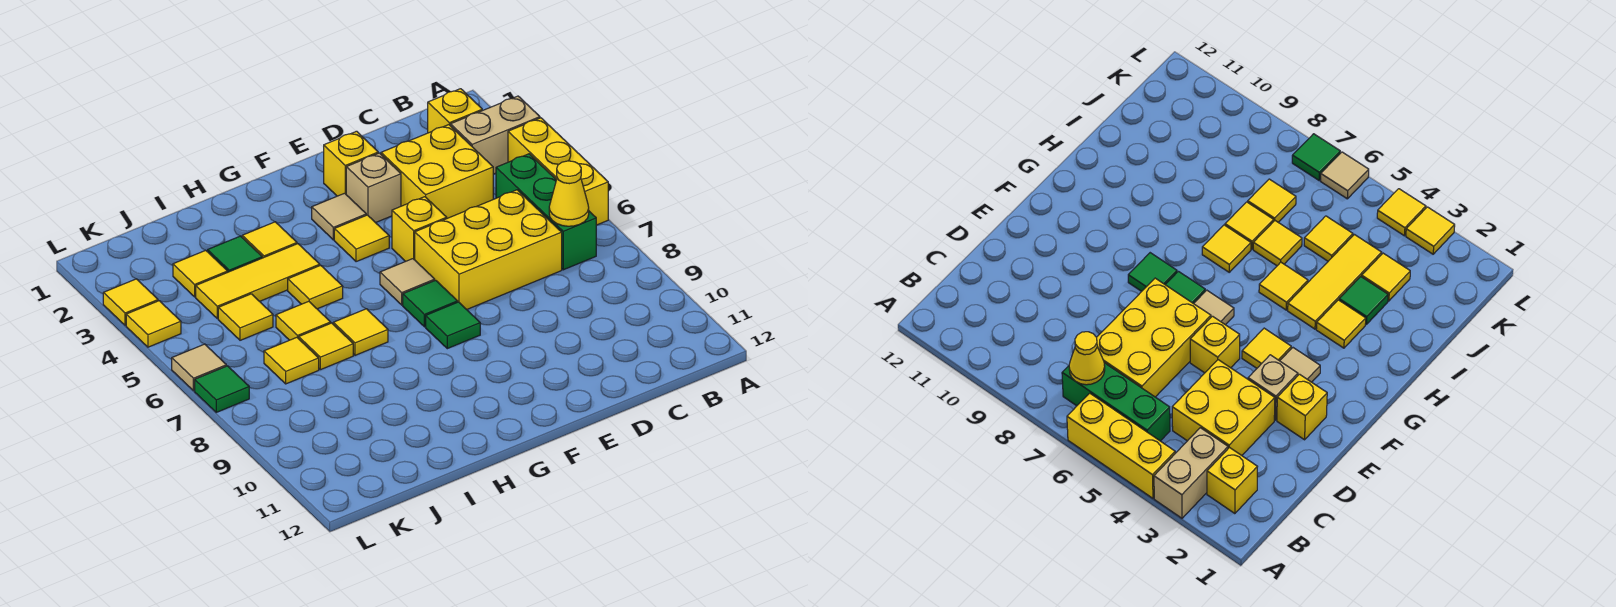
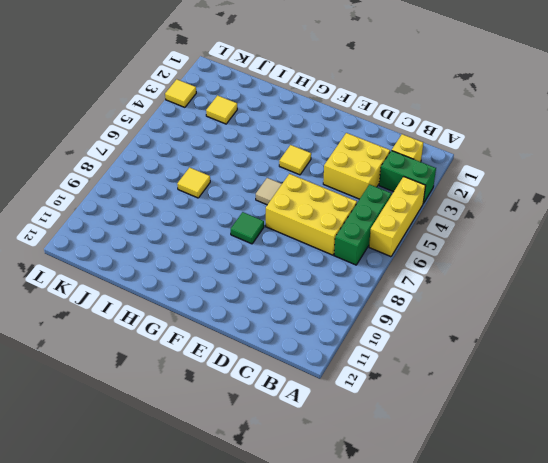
green 1x2 brick [379,151,436,203] -> tan 1x2 brick [450,96,540,174]
none -> yellow 1x1 brick [324,131,378,196]
none -> tan 1x1 brick [346,153,401,223]
none -> yellow 1x1 brick [392,197,447,262]

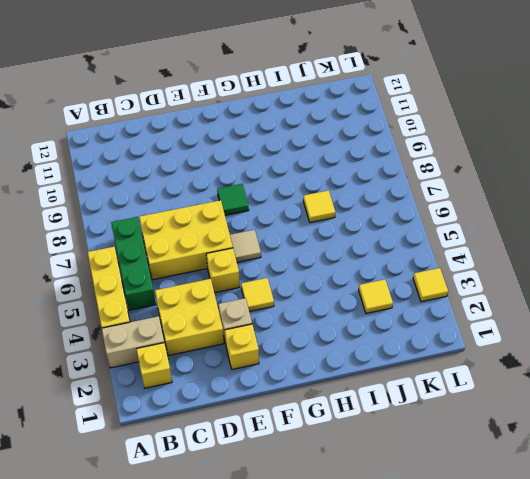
none -> tan 1x1 tile [312,193,366,240]
none -> green 1x1 tile [403,280,458,327]
none -> yellow 1x1 tile [242,222,297,258]

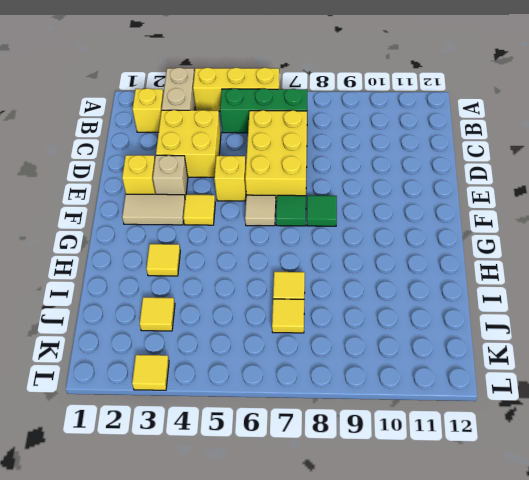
tan 1x2 tile [122,194,185,225] -> tan 1x1 tile [312,193,366,240]
none -> yellow 1x3 tile [196,244,320,319]
none -> yellow 1x1 tile [288,265,343,309]
none -> yellow 1x1 tile [333,309,388,355]

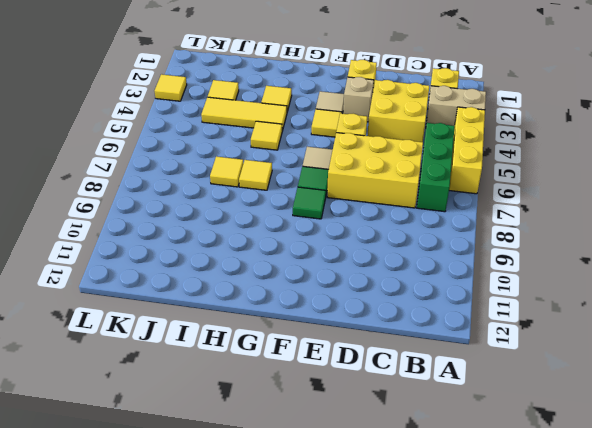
none -> green 1x1 tile [208,236,262,272]
none -> yellow 1x1 tile [276,301,331,340]
none -> yellow 1x1 tile [218,294,273,340]

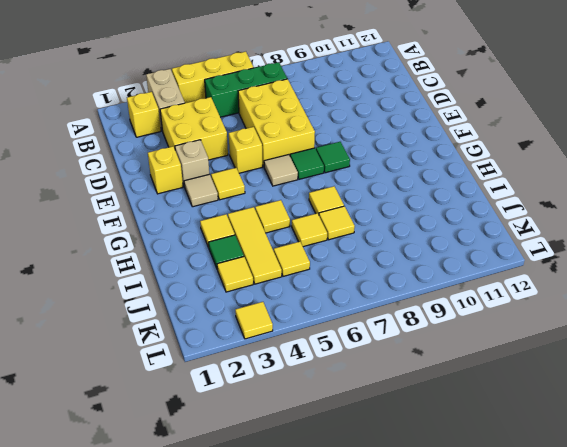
none -> yellow 1x1 tile [264,337,319,384]
none -> yellow 1x1 tile [126,301,181,347]
none -> tan 1x1 tile [172,344,226,391]

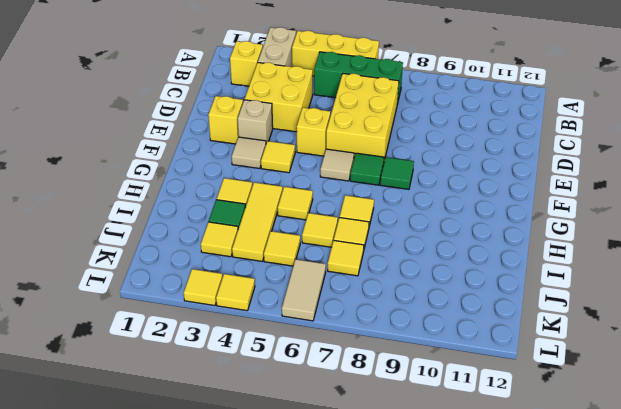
tan 1x2 tile [282,259,326,321] -> tan 1x1 tile [172,344,226,391]
none -> green 1x1 tile [195,366,249,412]
none -> yellow 1x1 cone [549,161,589,226]

